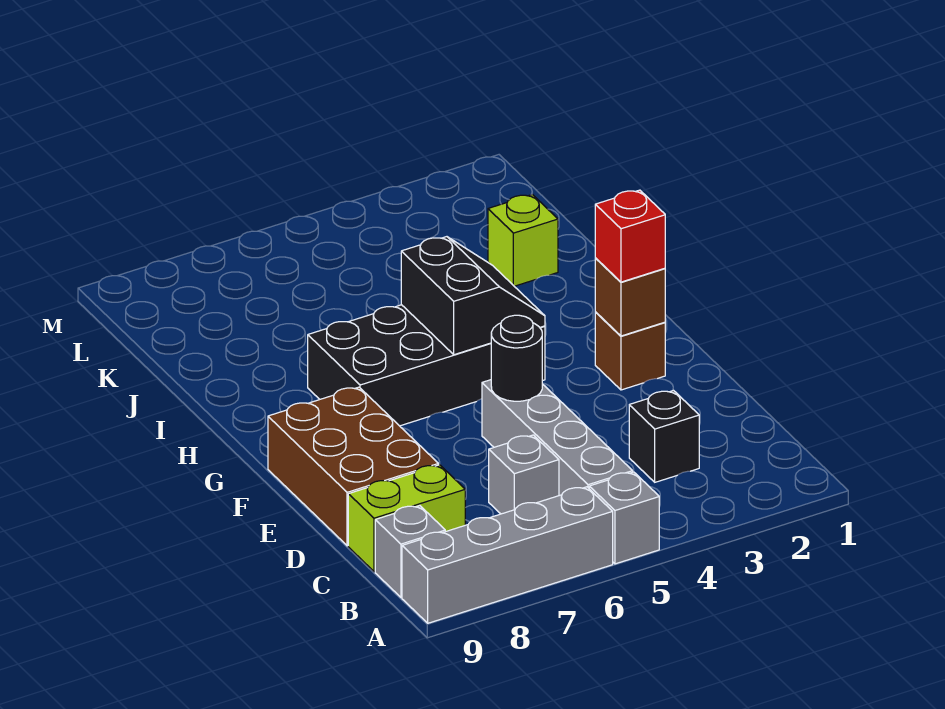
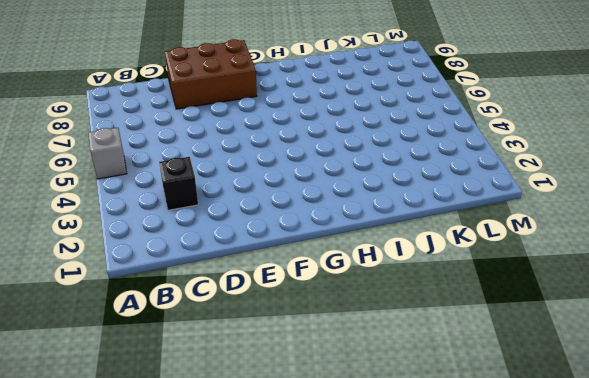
none -> grey 1x4 brick [402,487,613,623]
none -> grey 1x4 brick [482,380,633,496]
none -> grey 1x1 brick [375,506,445,597]

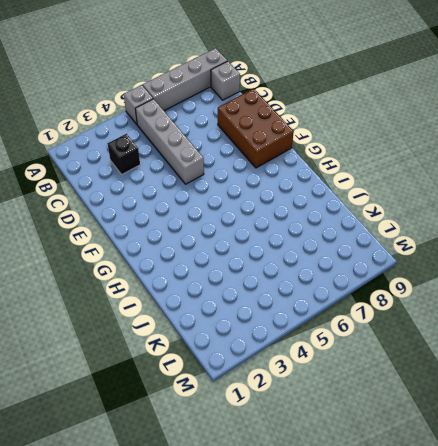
none -> grey 1x1 brick [489,435,559,514]
none -> lime 1x2 brick [348,465,465,572]
none -> brown 1x1 brick [595,312,665,390]

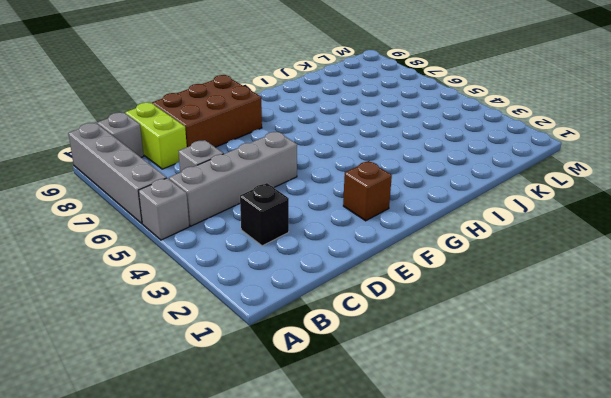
none -> black 2x4 brick [308,305,545,426]
none -> lime 1x1 brick [488,194,558,286]
none -> black 1x1 round brick [491,315,542,401]

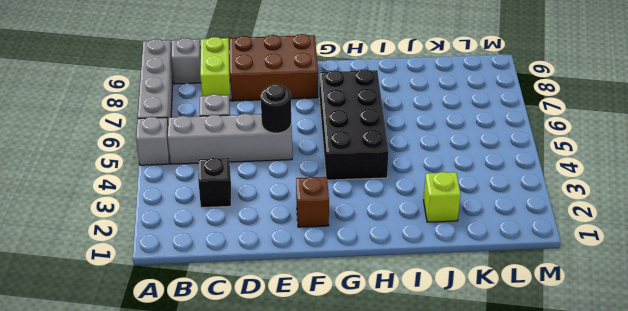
none -> brown 1x1 brick [595,258,665,336]
none -> black 2x2 slope [401,237,545,355]
none -> red 1x1 brick [595,190,665,282]

